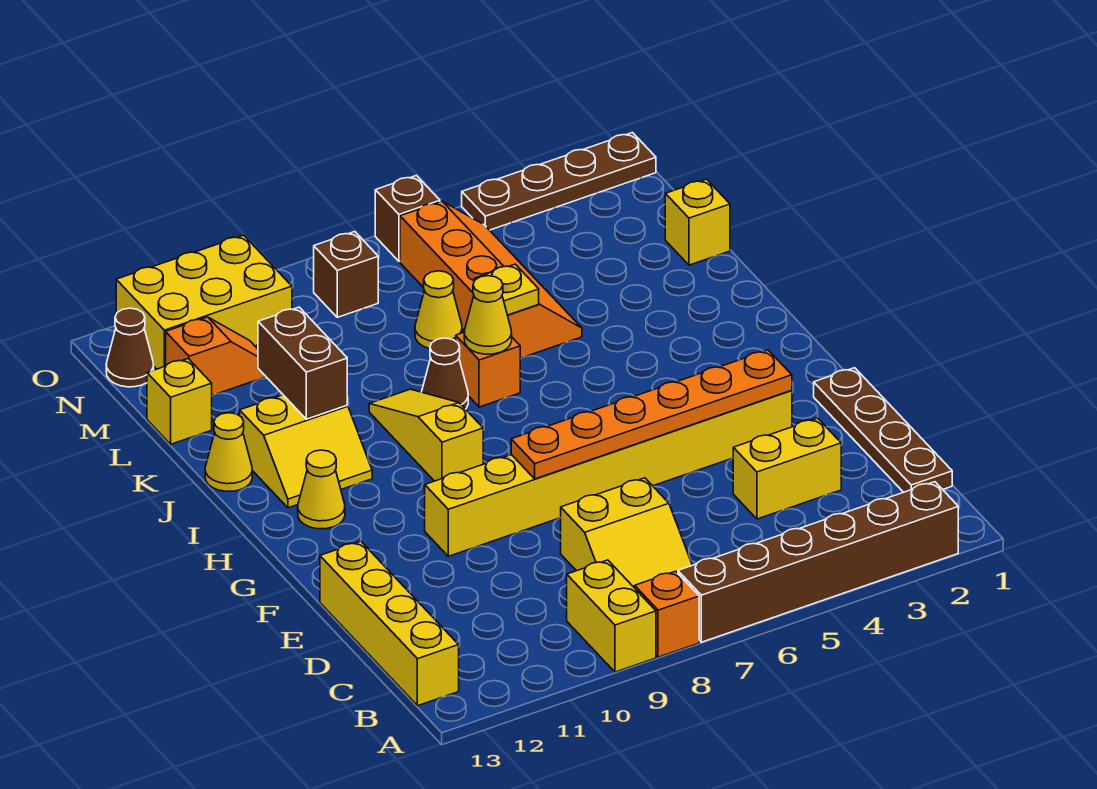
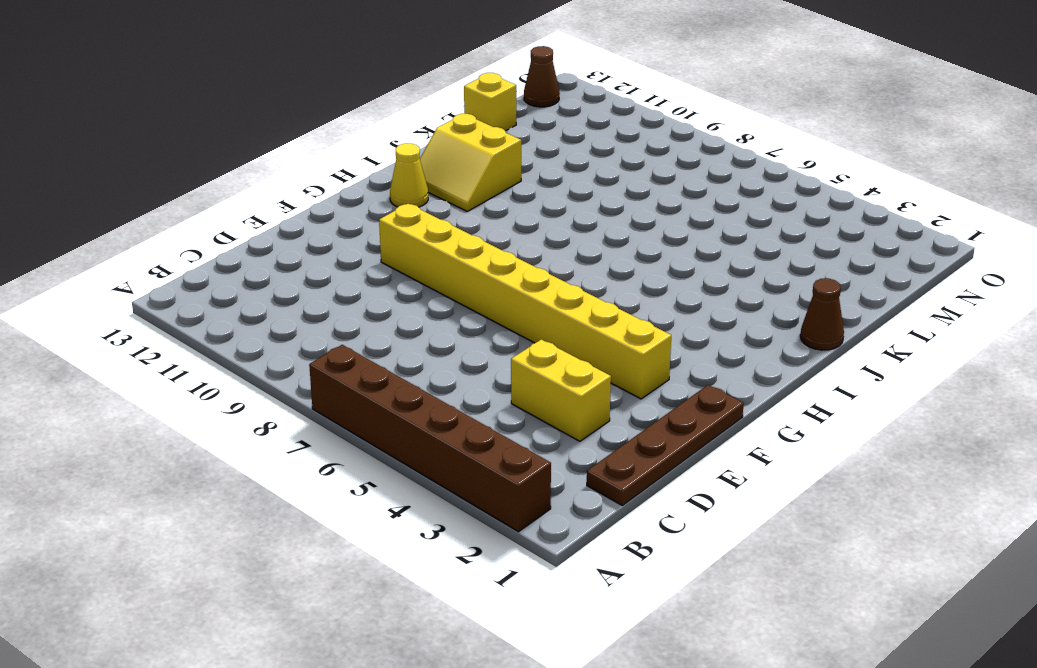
brown 1x1 cone [800,278,844,350] -> brown 1x1 cone moved to [422,338,468,409]
none -> orange 1x1 brick [634,571,699,657]
none -> yellow 1x2 brick [567,560,656,672]
none -> yellow 1x4 brick [320,541,459,706]

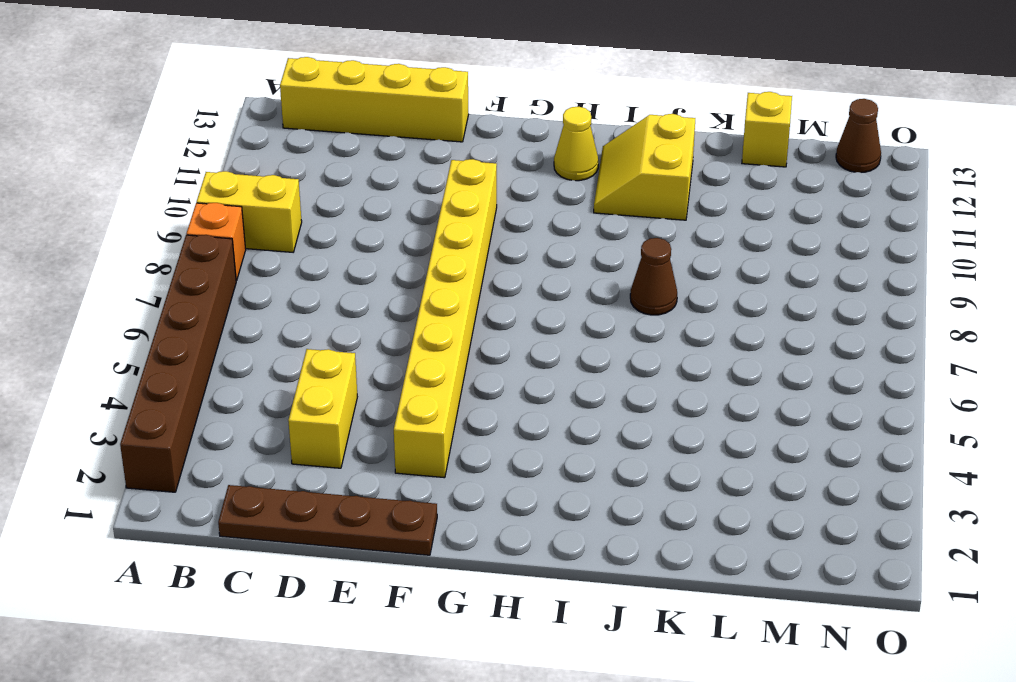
none -> yellow 2x2 slope [561,478,692,587]
none -> yellow 1x3 slope [369,389,483,481]
none -> orange 1x1 brick [456,333,520,407]

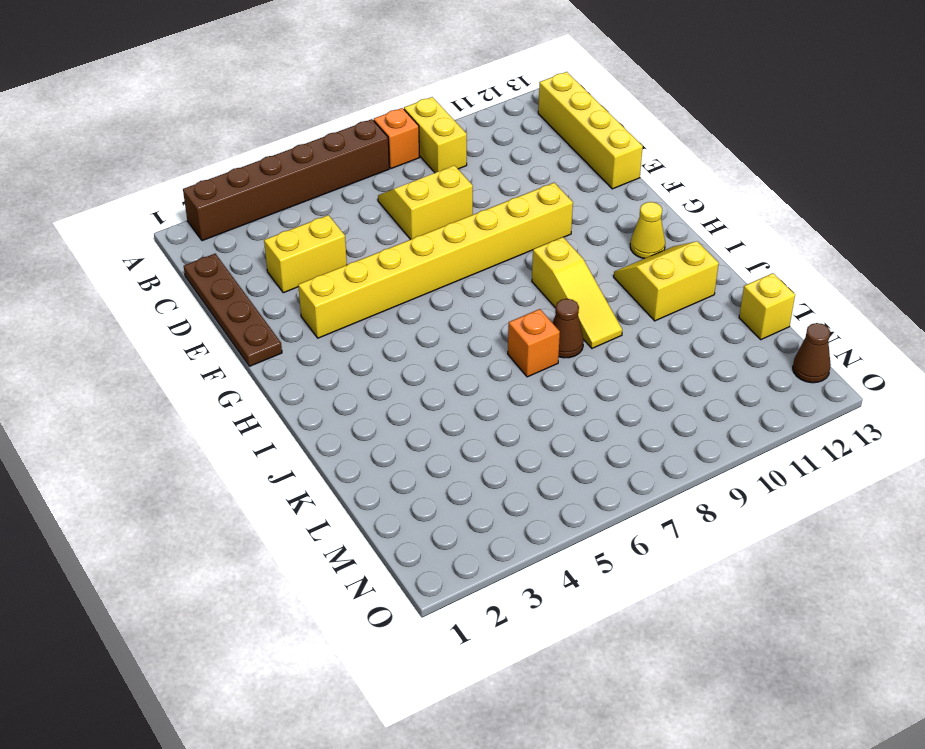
none -> yellow 1x1 cone [205,413,252,491]
none -> orange 2x4 slope [400,201,582,358]
none -> yellow 1x1 brick [665,179,730,265]

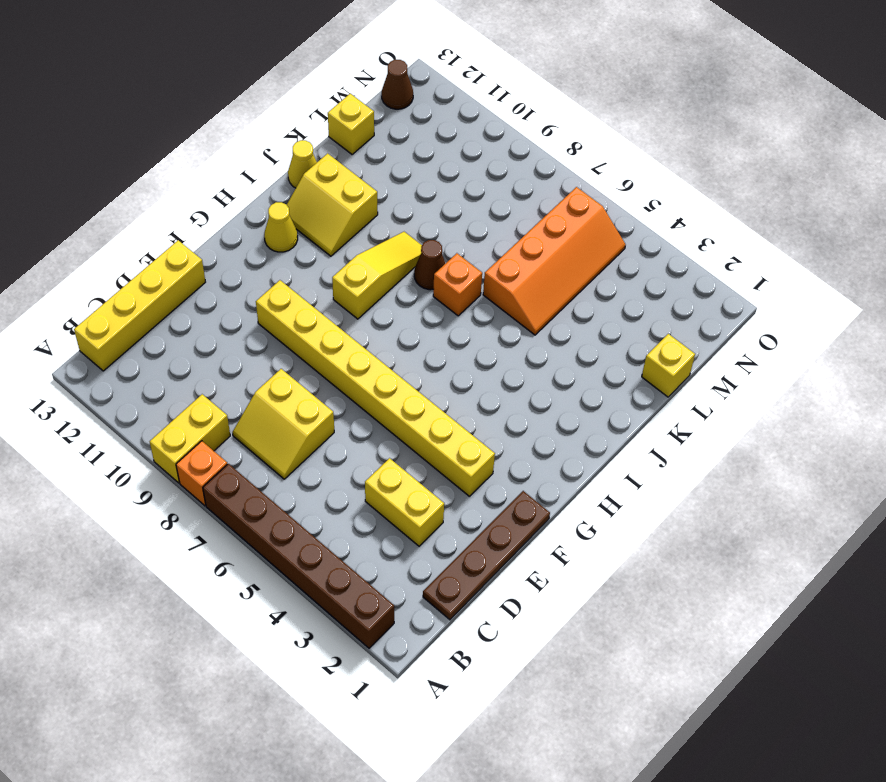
none -> yellow 1x1 cone [415,271,462,349]
none -> orange 1x2 slope [166,317,266,395]
none -> brown 1x1 brick [314,232,378,317]

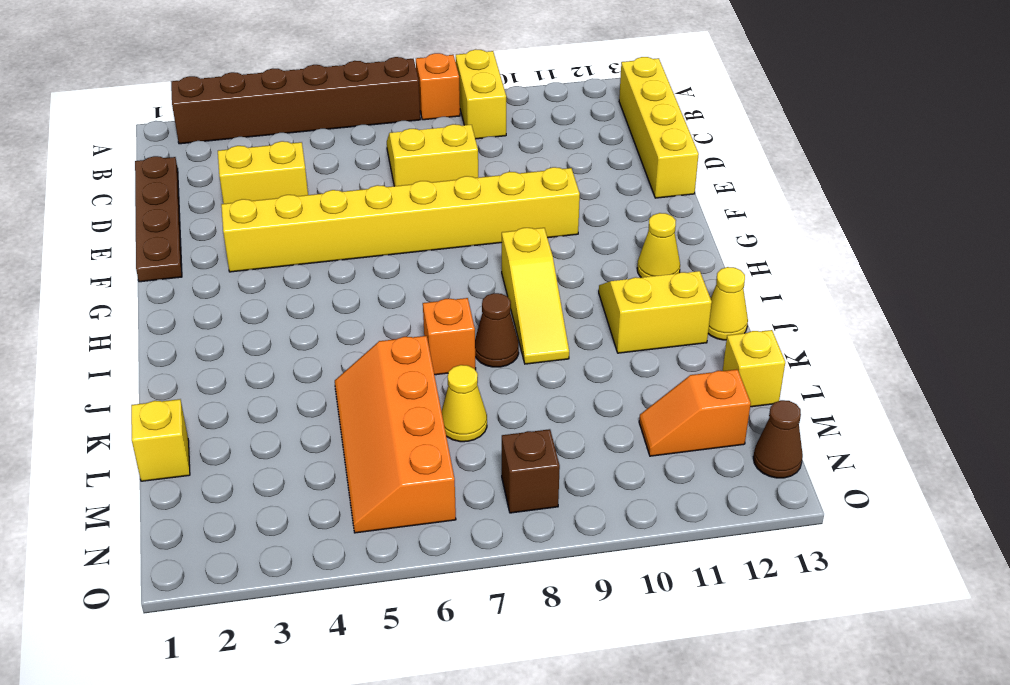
none -> yellow 2x3 brick [116,235,292,369]
none -> brown 1x4 plate [462,133,656,230]
none -> brown 1x1 brick [375,176,440,261]

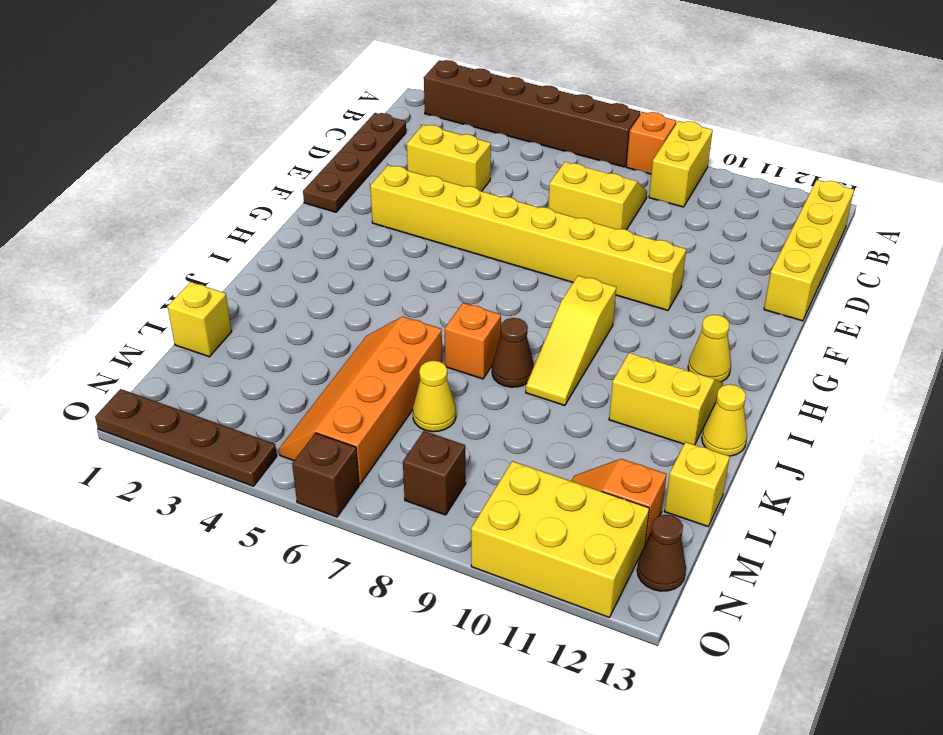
none -> orange 1x6 plate [511,350,792,479]
none -> yellow 1x1 cone [464,276,512,354]
none -> brown 1x2 brick [258,307,347,419]

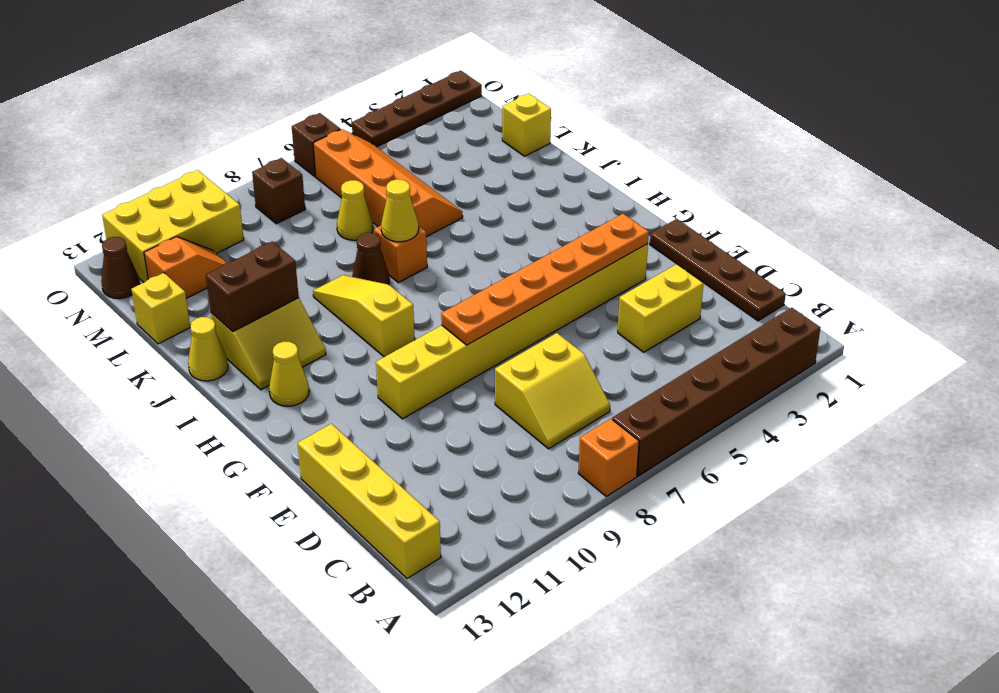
brown 1x2 brick [206,241,299,332] -> brown 1x2 brick turned to [258,307,347,419]
none -> yellow 1x2 brick [567,560,656,672]
none -> yellow 1x1 plate [474,264,539,315]

